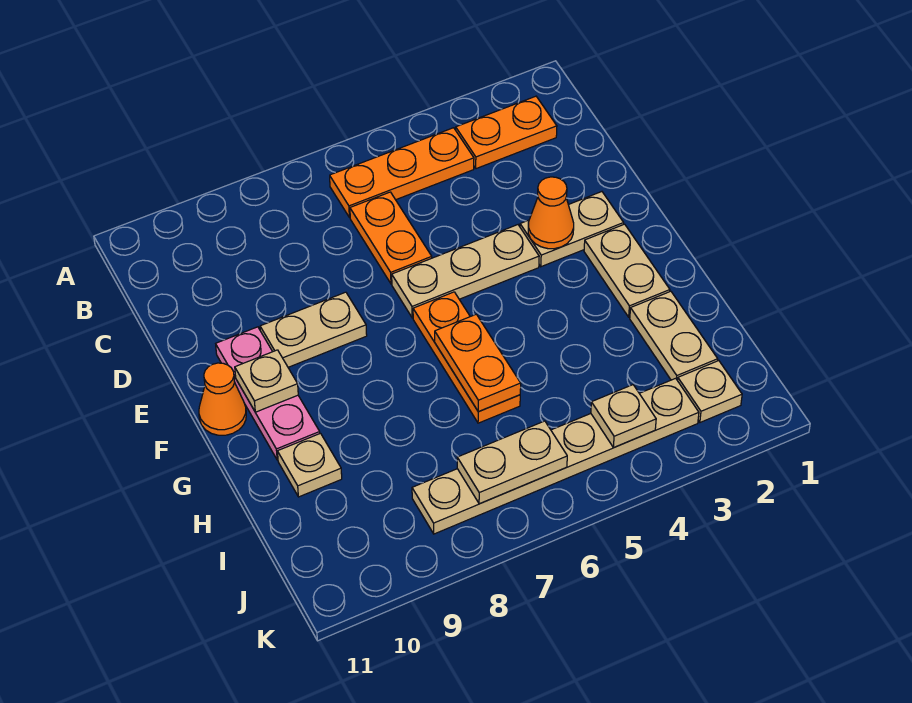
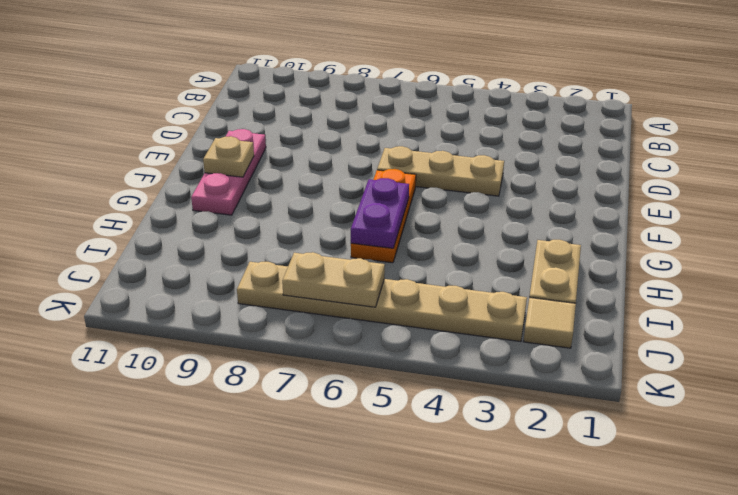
purple 1x2 plate [351,178,409,248] -> orange 1x2 plate [435,314,521,412]
tan 1x1 tile [524,297,576,348] -> tan 1x1 plate [678,361,742,422]
none -> orange 1x2 plate [456,96,557,169]
none -> orange 1x3 plate [330,128,474,218]
none -> orange 1x2 plate [350,192,432,284]

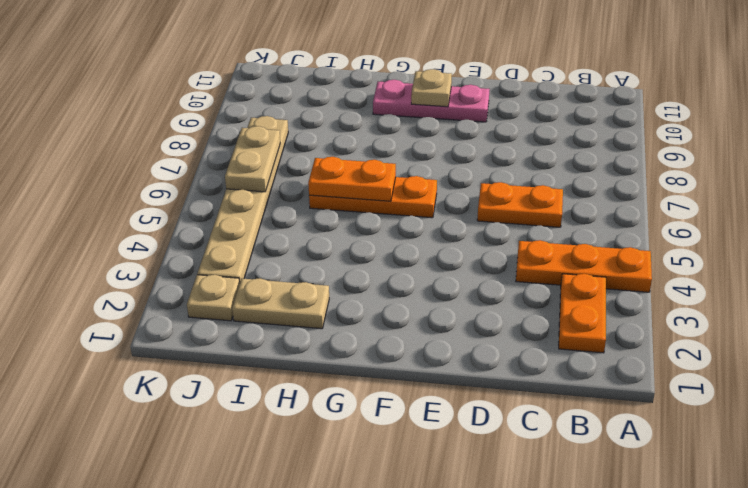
orange 1x3 plate [516,240,652,292] -> orange 1x3 plate turned to [330,128,474,218]
none -> tan 1x2 plate [520,192,624,267]
none -> tan 1x3 plate [392,225,539,318]
none -> tan 1x2 plate [260,292,367,367]

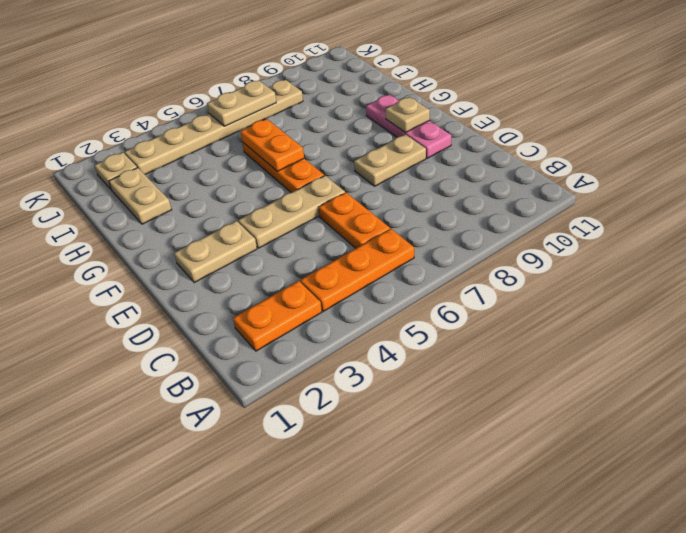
none -> tan 1x2 plate [584,224,670,317]
none -> orange 1x1 cone [199,363,246,435]
none -> tan 1x1 plate [277,433,342,497]

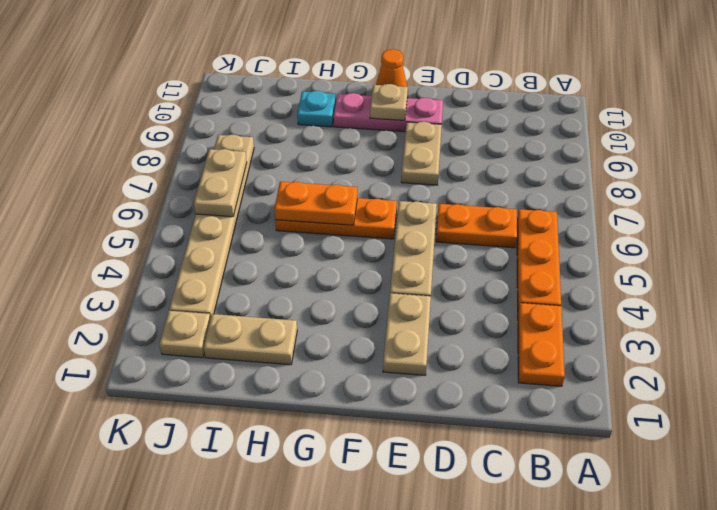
cyan 1x1 plate [297,91,336,127] -> tan 1x1 plate [277,433,342,497]
none -> tan 1x2 plate [584,224,670,317]
none -> orange 1x1 cone [528,177,574,249]
none -> tan 1x1 plate [591,385,656,448]

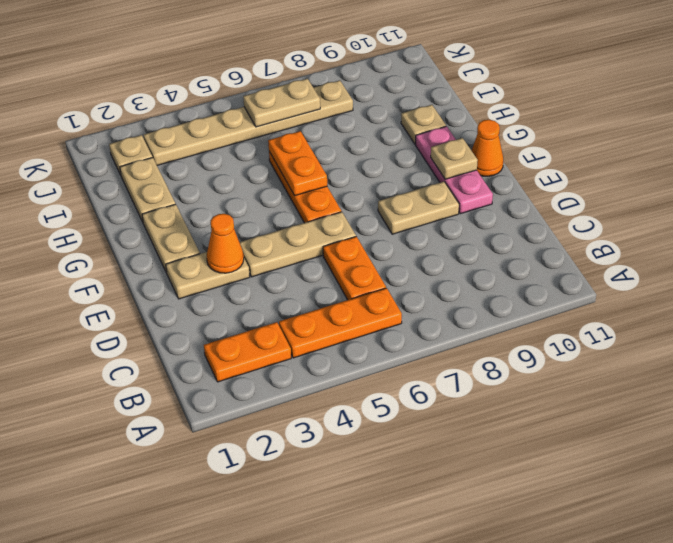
none -> tan 1x1 plate [591,385,656,448]

